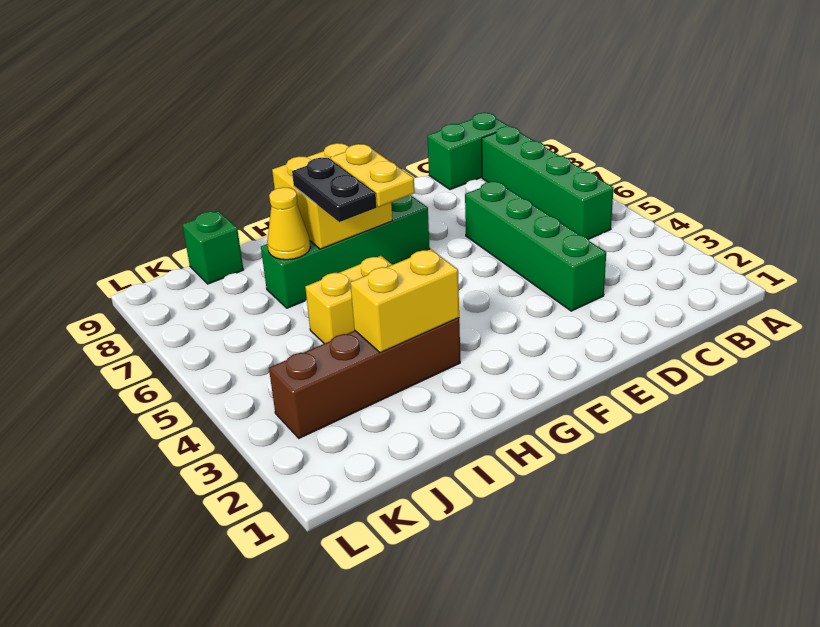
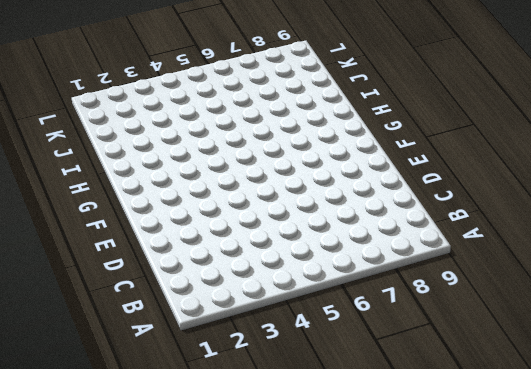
none -> green 1x4 brick [482,127,614,239]
none -> green 1x2 brick [427,113,510,190]
none -> green 1x4 brick [465,182,606,311]

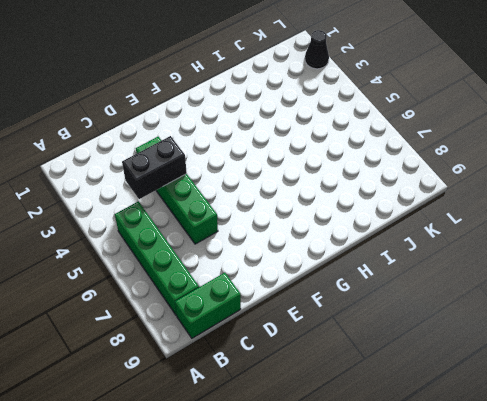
black 1x2 brick [122,136,187,199] -> none
black 1x1 cone [305,30,329,69] -> none
none -> green 1x4 brick [261,195,430,308]
none -> brown 1x4 brick [269,318,460,438]
none -> yellow 1x2 brick [305,256,392,344]

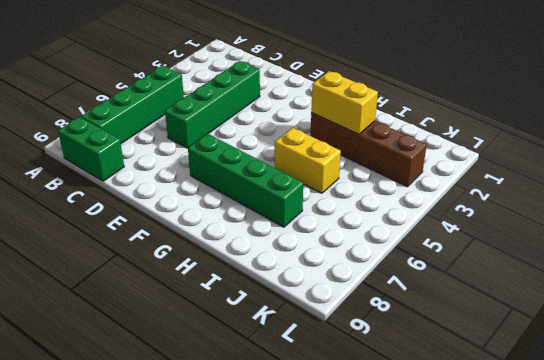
none -> green 1x1 brick [182,211,244,284]
none -> yellow 2x2 brick [272,143,392,249]
none -> yellow 1x1 cone [267,187,310,260]

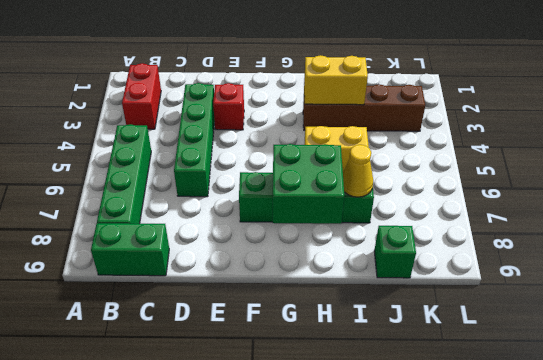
red 1x2 brick [122,63,161,129] -> none
red 1x1 brick [213,83,244,130] -> none
green 2x2 brick [273,144,344,224] -> yellow 2x2 brick [272,143,392,249]
none -> yellow 1x2 plate [331,144,415,207]
none -> black 1x2 plate [292,158,377,222]

